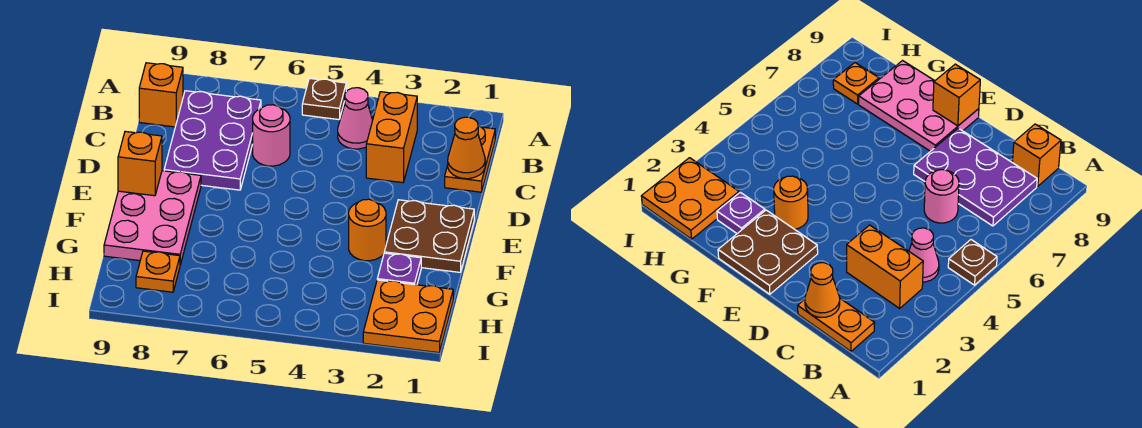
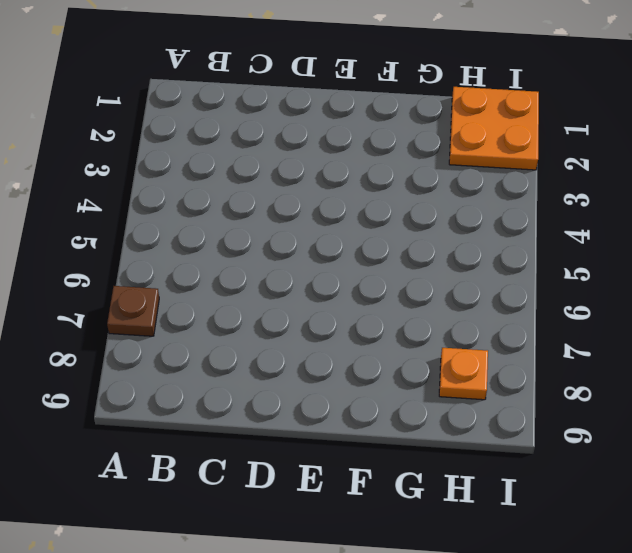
brown 1x1 plate [107,286,159,336] -> brown 1x1 plate moved to [302,78,346,119]
none -> orange 1x2 plate [445,126,495,192]
none -> orange 1x2 brick [366,92,417,183]
none -> pink 1x1 cone [338,88,373,149]

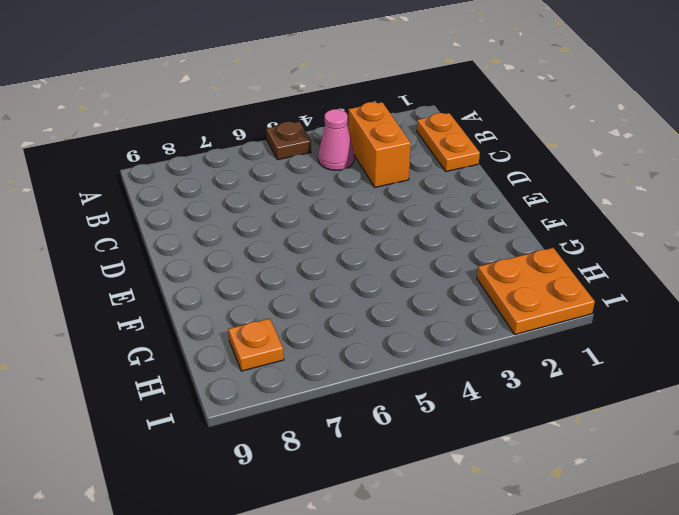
none -> purple 2x3 plate [164,91,261,190]
none -> orange 1x1 brick [139,63,183,127]
none -> pink 1x1 round brick [253,105,290,166]

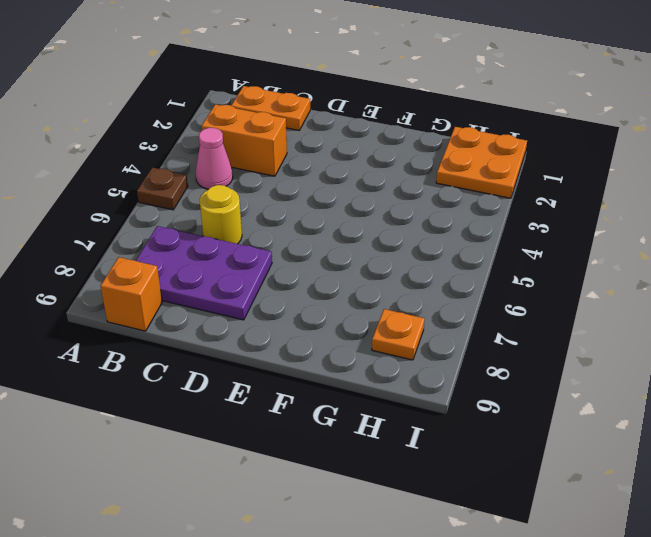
yellow 1x1 round brick [200,185,242,244] -> pink 1x1 round brick [253,105,290,166]
none -> brown 2x2 plate [384,200,474,272]
none -> pink 2x3 plate [104,171,201,265]
none -> orange 1x1 round brick [349,199,386,261]

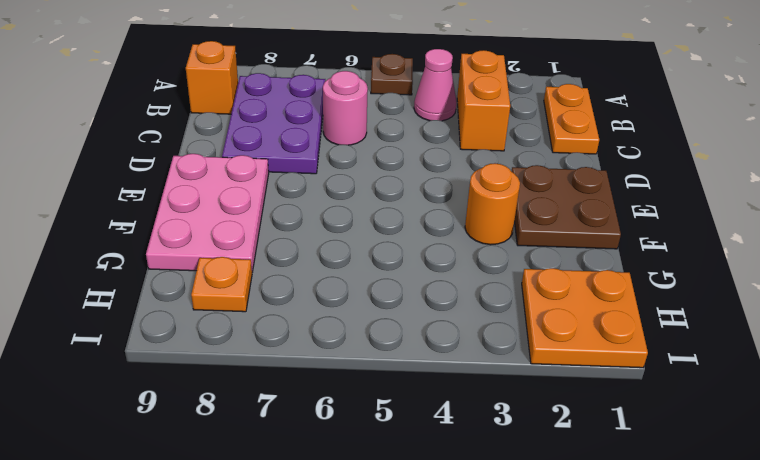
none -> purple 1x1 plate [377,253,421,285]
none -> orange 1x1 cone [448,117,485,179]
none -> orange 1x1 brick [118,131,162,196]

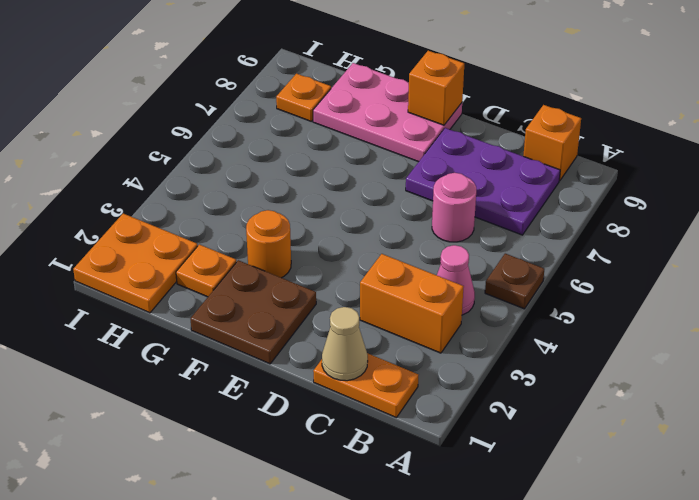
tan 1x1 cone [322,307,368,381] -> orange 1x1 cone [448,117,485,179]
orange 1x1 plate [176,244,236,297] -> purple 1x1 plate [377,253,421,285]

